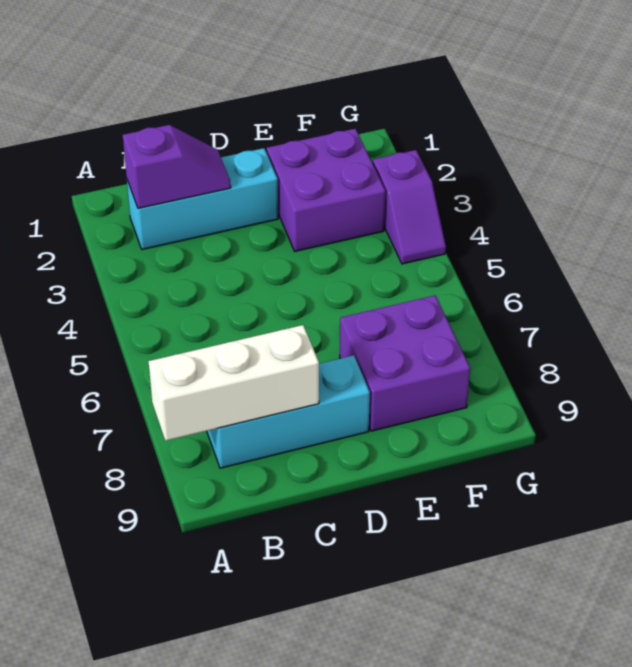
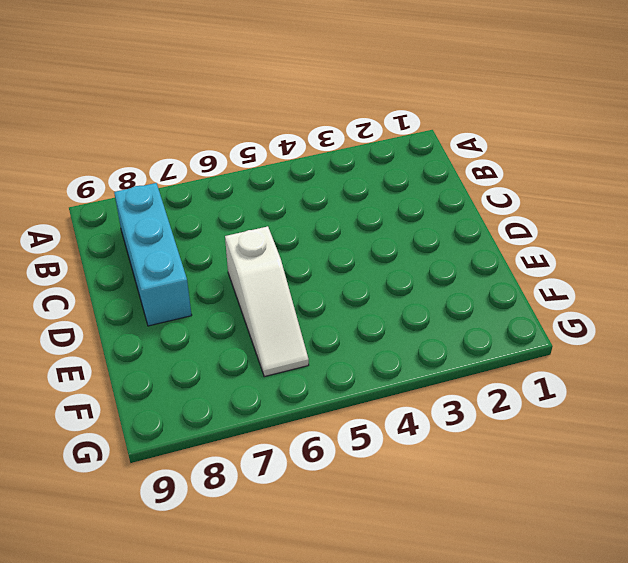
white 1x3 slope [225,226,309,377] -> none
none -> cyan 1x3 brick [127,148,278,249]
none -> purple 2x2 brick [267,129,385,251]

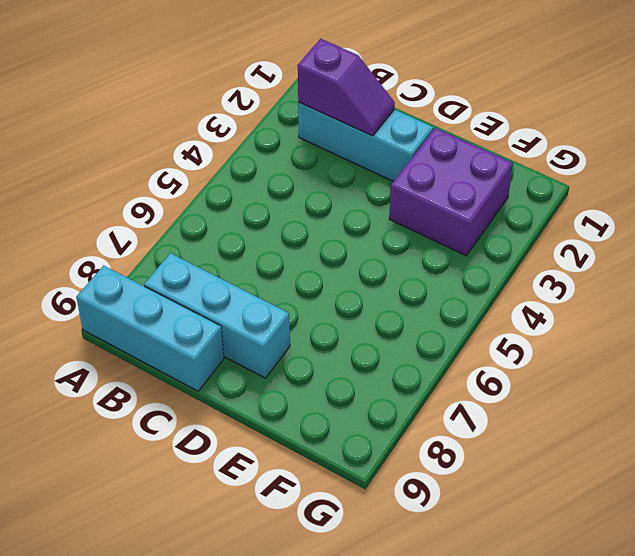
cyan 1x3 brick [76,266,224,391] -> none
none -> purple 2x2 brick [340,295,470,431]
none -> purple 1x2 slope [373,150,446,264]

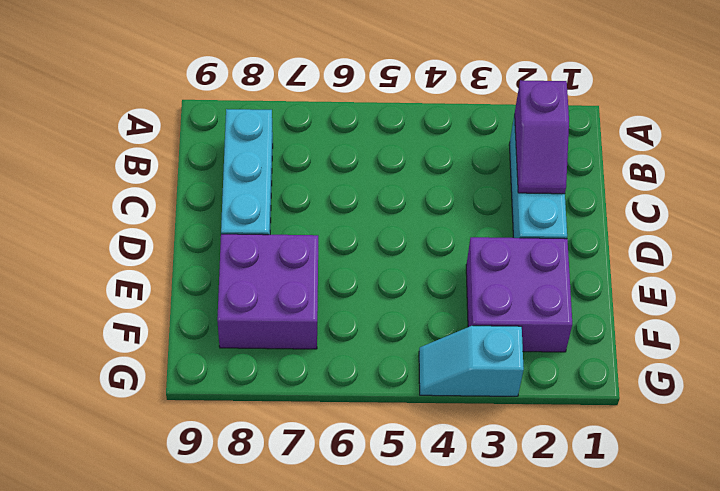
cyan 1x2 slope [419,326,524,396] -> purple 1x2 slope [373,150,446,264]
none -> white 1x3 brick [148,325,319,441]

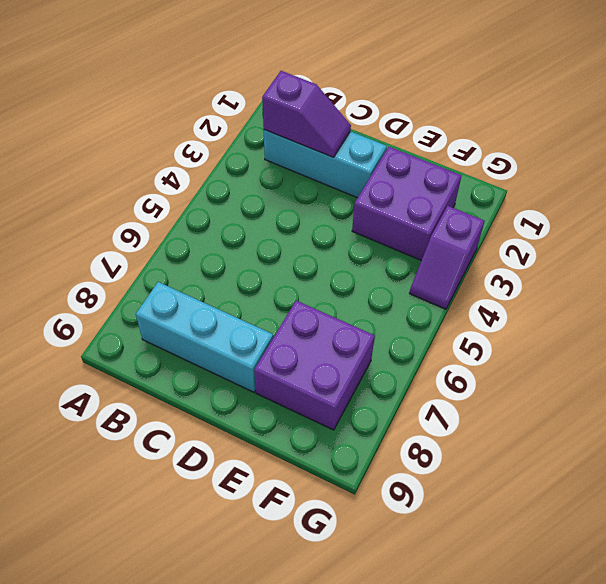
none -> white 1x3 brick [148,325,319,441]

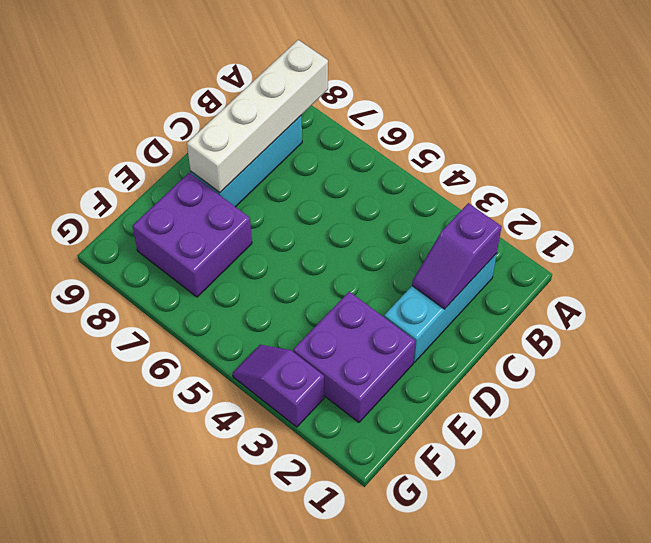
white 1x4 brick [187,40,328,193] -> white 1x3 brick [148,325,319,441]

